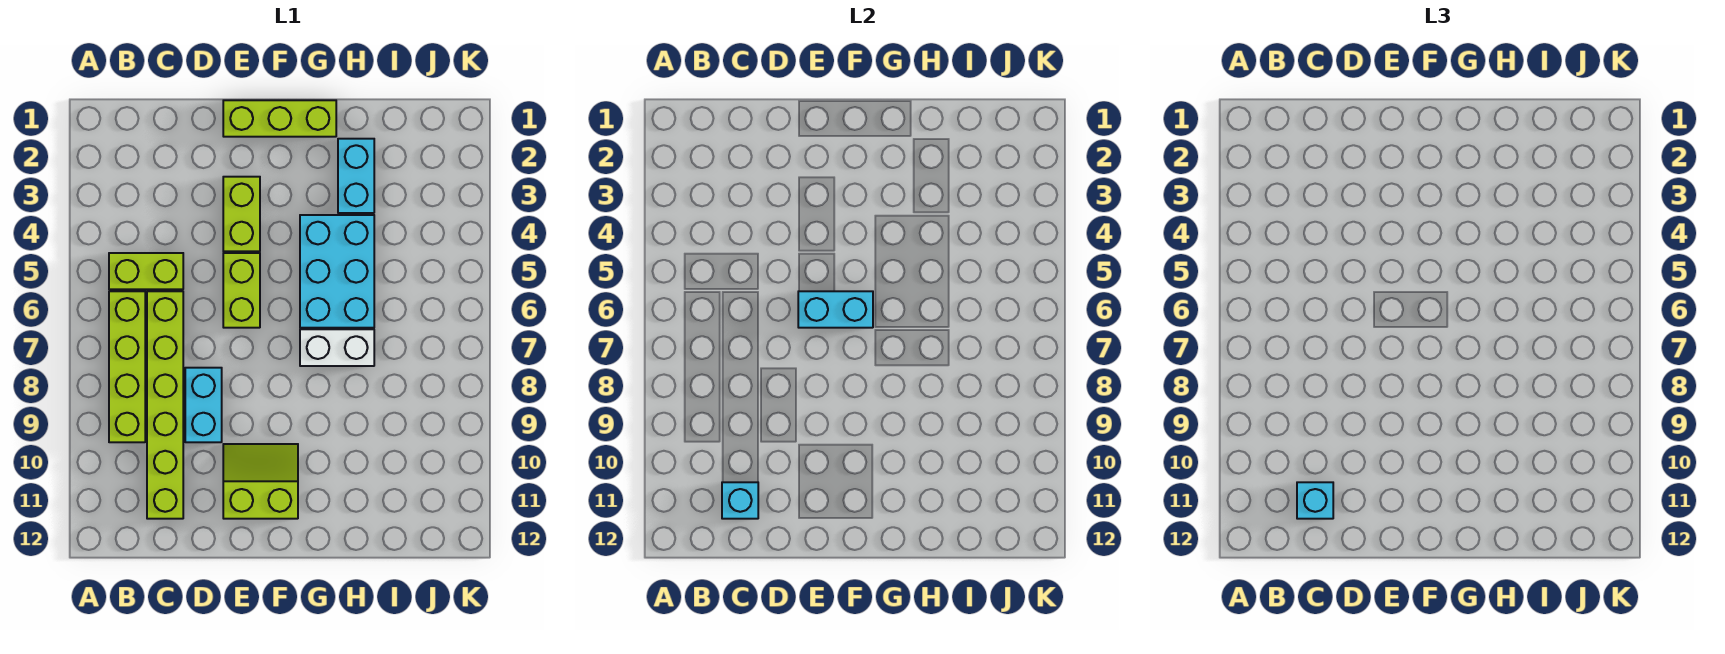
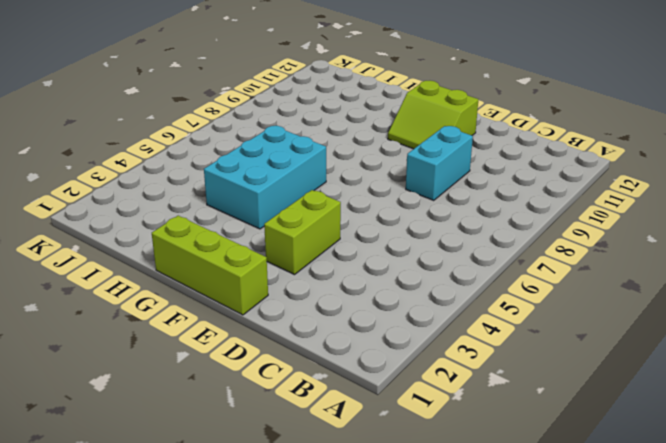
none -> lime 1x2 brick [109,253,183,289]
none -> lime 1x4 brick [109,291,145,442]
none -> lime 1x6 brick [147,291,183,519]

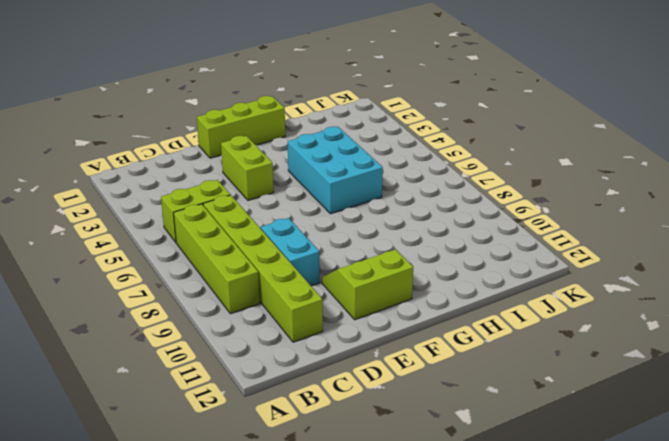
none -> lime 1x2 brick [223,253,260,328]
none -> white 1x2 brick [300,329,374,366]
none -> cyan 1x2 brick [338,139,374,213]

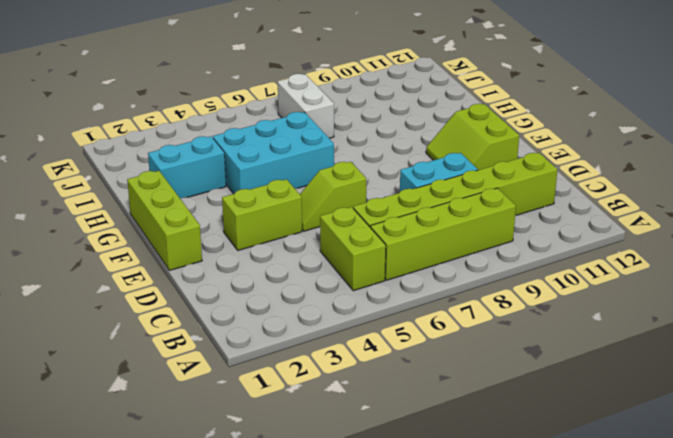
lime 1x2 slope [300,162,366,231] -> lime 1x2 brick [223,253,260,328]
white 1x2 brick [278,74,334,138] -> white 1x2 brick moved to [300,329,374,366]
none -> cyan 1x1 brick [722,482,758,519]
none -> cyan 1x2 brick [798,291,873,328]
none -> cyan 1x1 brick [1297,482,1333,519]

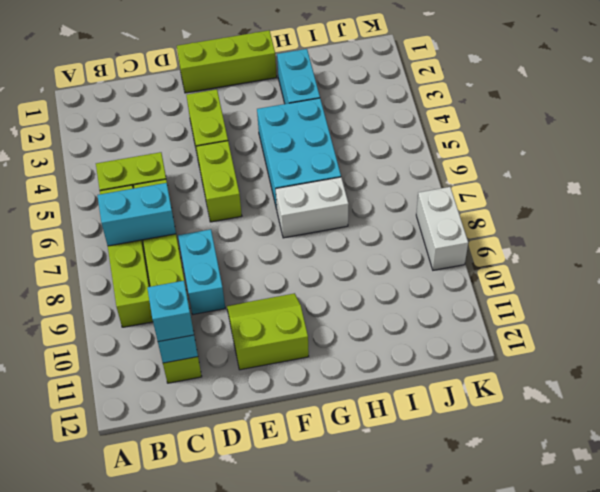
cyan 1x2 brick [97,183,176,246] -> cyan 1x2 brick moved to [798,291,873,328]
white 1x2 brick [416,187,468,270] -> none

